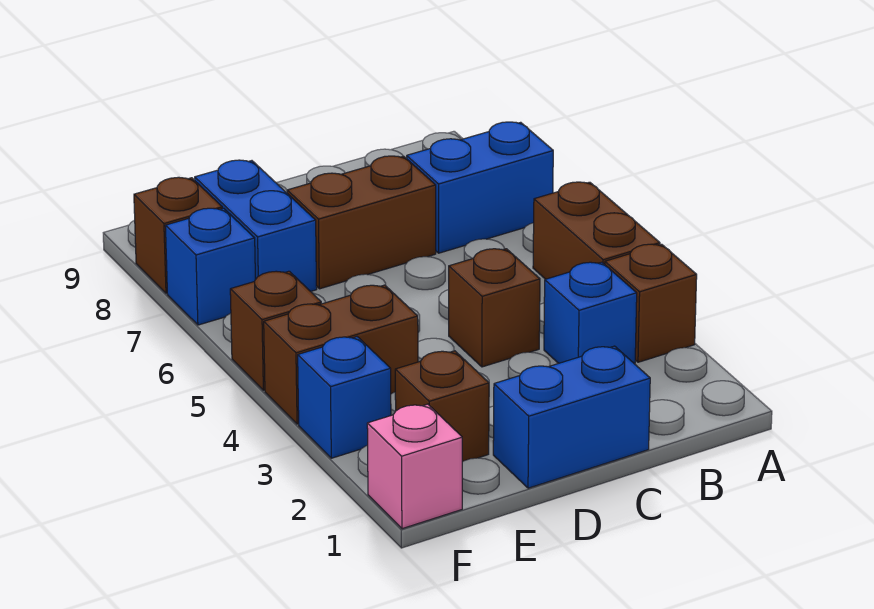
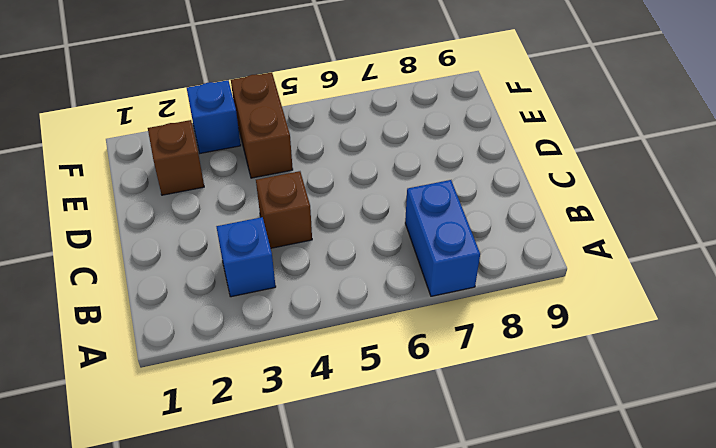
none -> brown 1x1 brick [605,244,697,362]
none -> brown 1x2 brick [533,182,660,279]
none -> blue 1x2 brick [493,346,650,488]

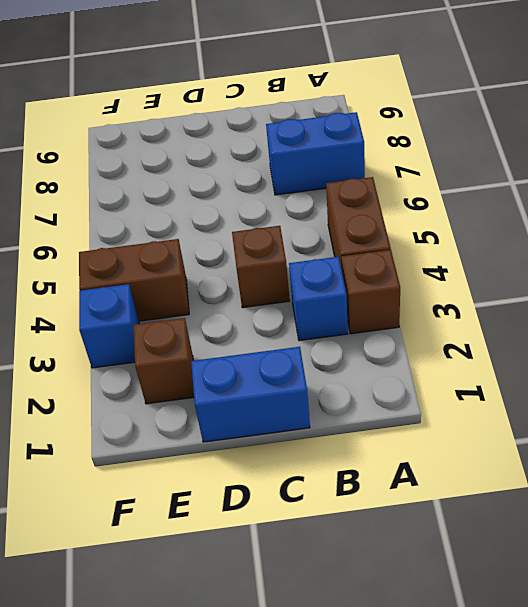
none -> brown 1x2 brick [287,156,436,289]
none -> blue 1x2 brick [195,160,317,291]
none -> pink 1x1 brick [367,404,462,529]

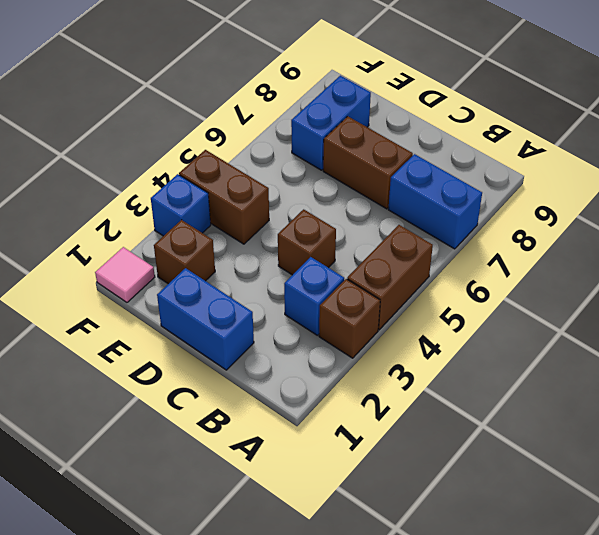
pink 1x1 tile [95,247,155,302] -> pink 1x1 brick [367,404,462,529]
none -> brown 1x1 brick [230,271,321,390]
none -> blue 1x1 brick [165,208,255,325]
none -> brown 1x1 brick [134,177,222,293]

